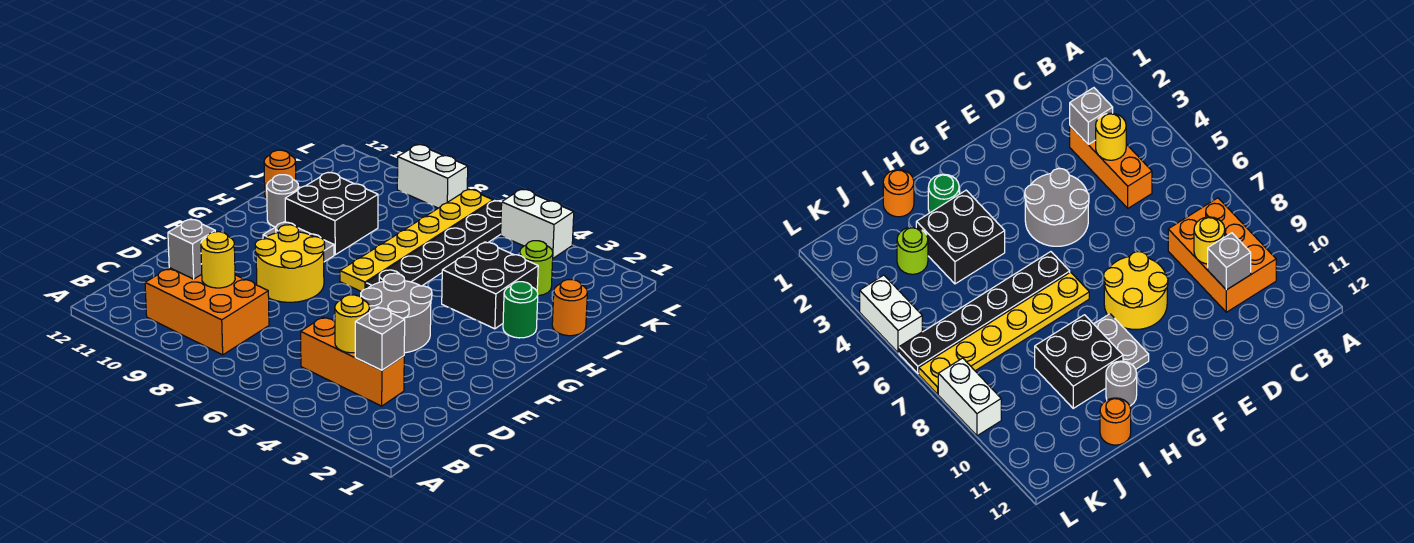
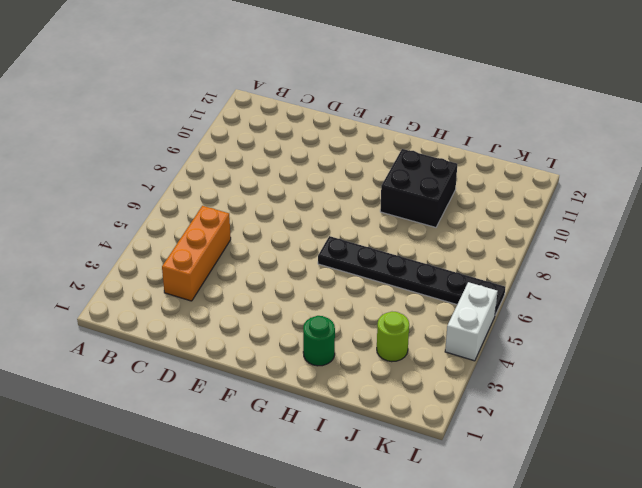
none -> orange 2x3 brick [145,268,269,355]
none -> grey 2x2 round brick [361,273,432,353]
none -> yellow 2x2 round brick [255,225,325,302]

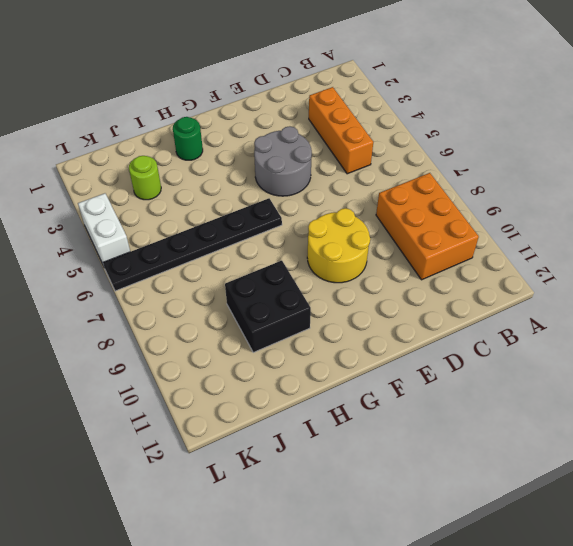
none -> yellow 1x6 plate [340,189,493,292]
none -> grey 1x2 plate [263,222,334,262]
none -> black 2x2 brick [442,242,538,329]

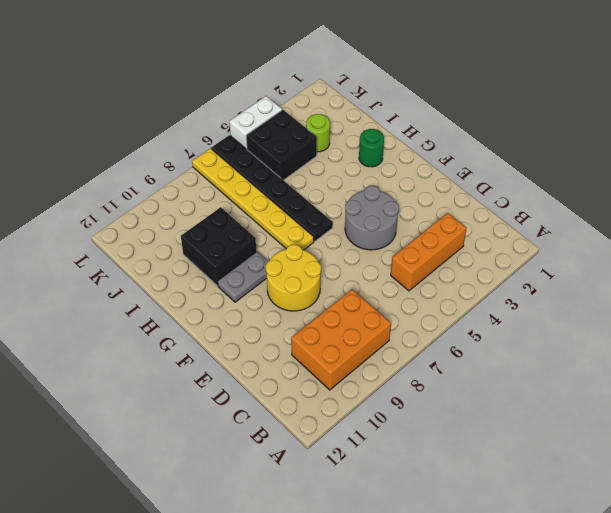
black 2x2 brick [246,110,317,180] -> black 2x2 brick moved to [442,242,538,329]
none -> grey 1x1 round brick [267,175,299,227]
none -> orange 1x1 round brick [552,280,587,336]
none -> orange 1x1 round brick [264,150,296,199]

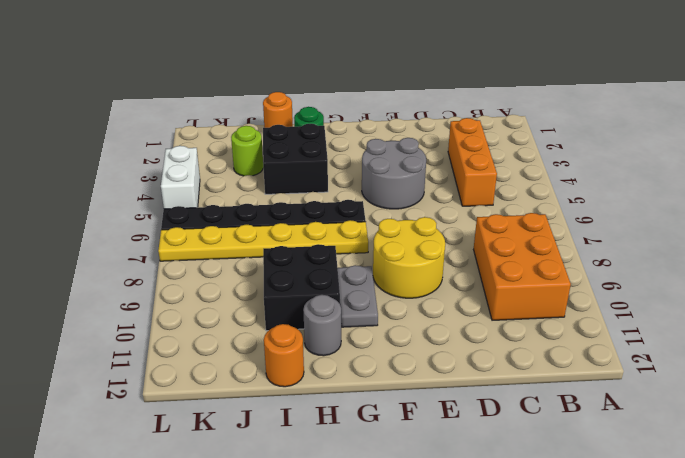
none -> white 1x2 brick [397,145,468,208]
none -> grey 1x1 brick [355,307,405,370]
none -> yellow 1x1 round brick [335,295,369,353]

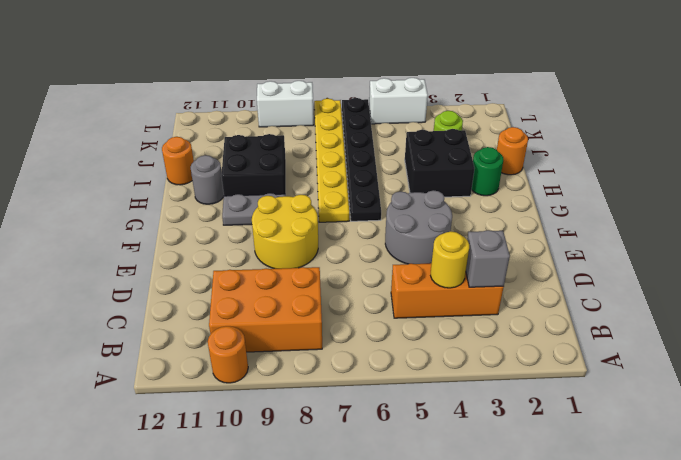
orange 1x1 round brick [208,326,248,383] -> none
none -> yellow 1x1 round brick [201,232,235,288]
none -> grey 1x1 brick [168,219,215,279]

